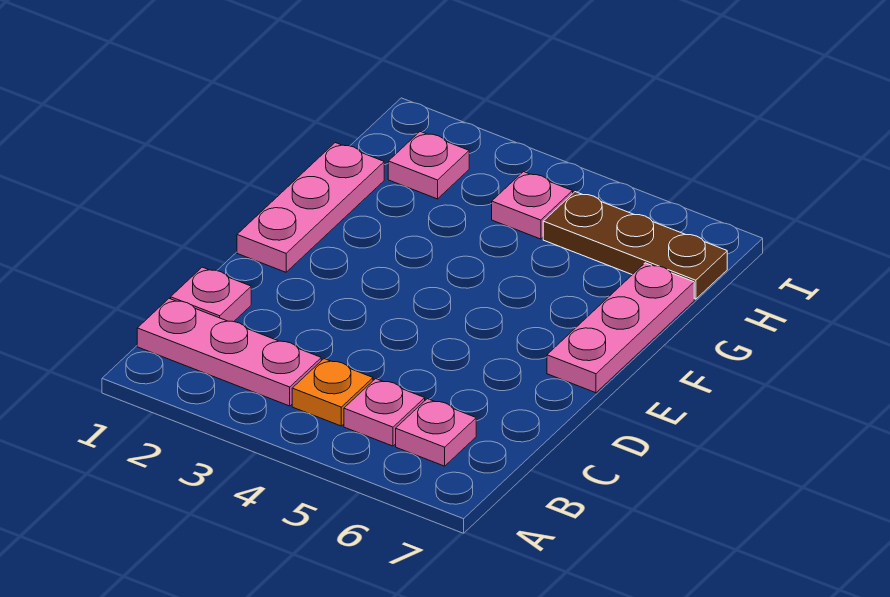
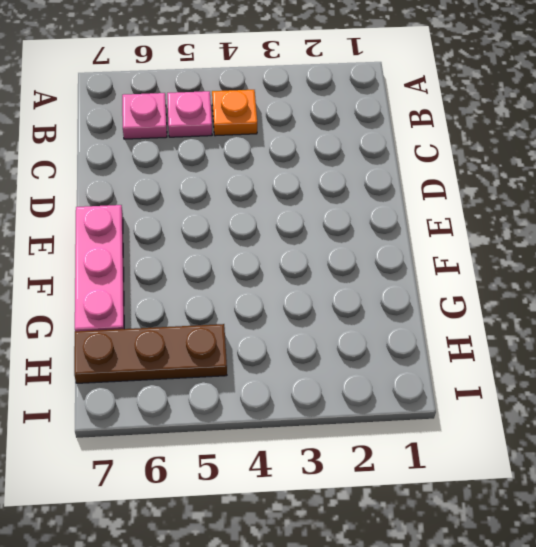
none -> pink 1x3 plate [137,299,321,406]
none -> pink 1x1 plate [171,267,251,322]

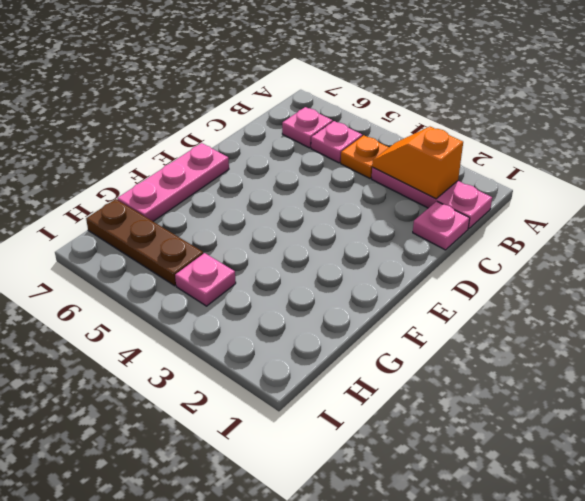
orange 1x2 slope [372,127,463,199] -> none
none -> pink 1x3 plate [237,143,384,272]
none -> pink 1x1 plate [388,132,469,199]

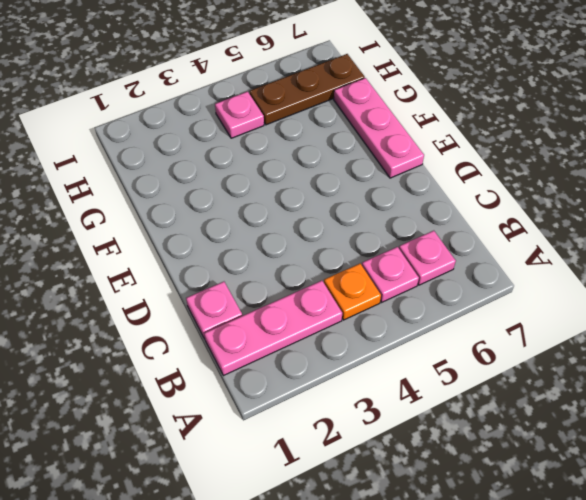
none -> pink 1x3 plate [237,143,384,272]
none -> pink 1x1 plate [388,132,469,199]

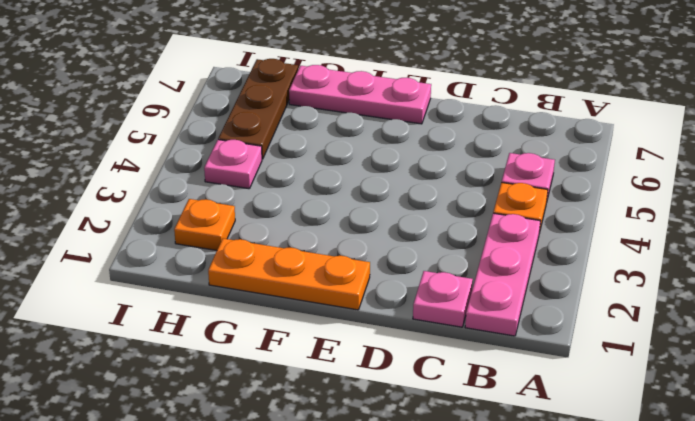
orange 1x3 plate [208,238,370,310] -> pink 1x3 plate [237,143,384,272]
orange 1x1 plate [174,199,235,250] -> pink 1x1 plate [388,132,469,199]
none -> pink 1x1 plate [396,399,476,466]

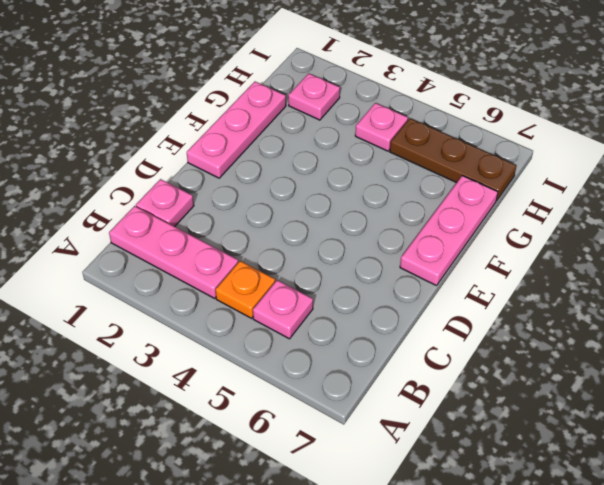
none -> pink 1x1 plate [396,399,476,466]

